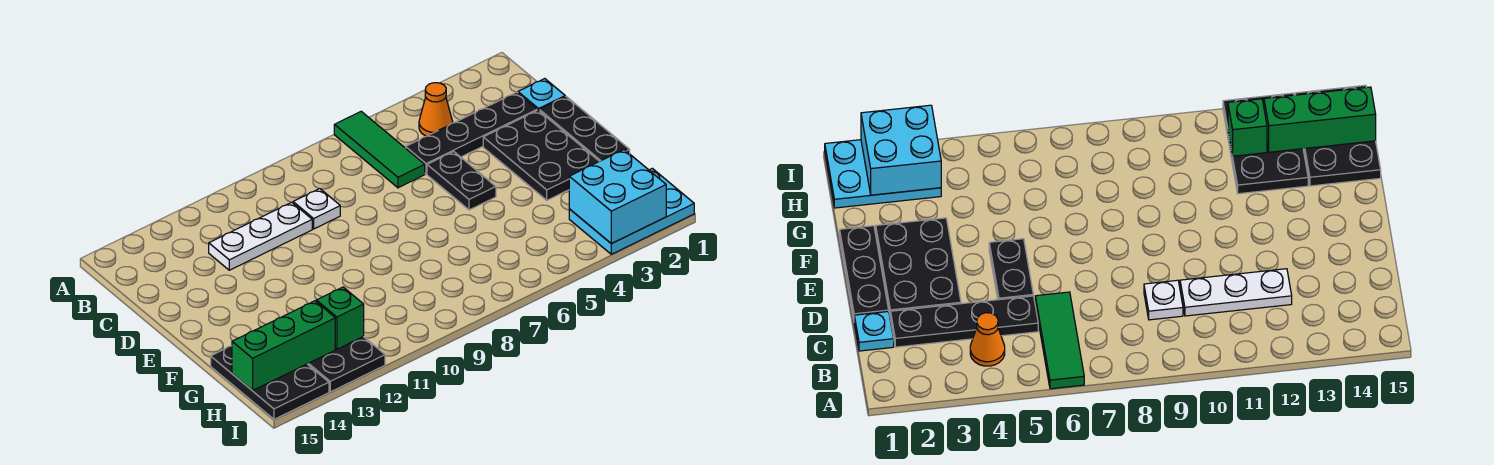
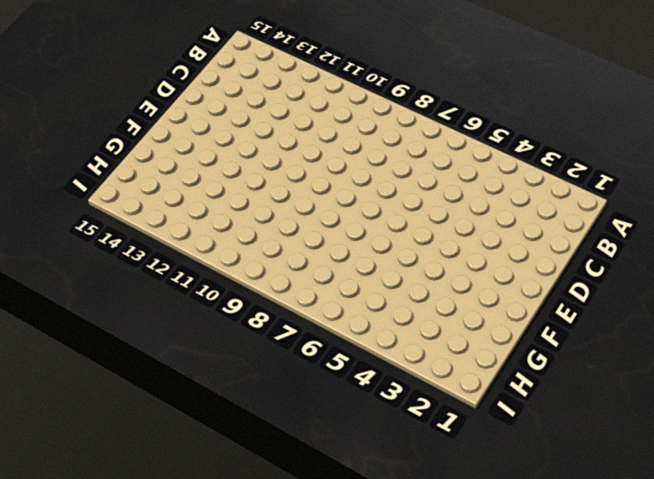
none -> green 1x3 tile [334,111,425,188]
none -> orange 1x1 cone [419,83,453,136]
none -> cyan 1x1 plate [518,79,565,111]

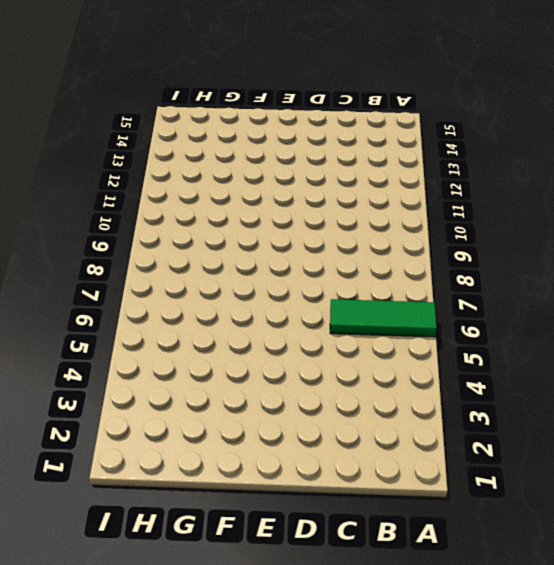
none -> orange 1x1 cone [419,83,453,136]
none -> cyan 1x1 plate [518,79,565,111]
none -> black 1x4 plate [406,92,537,174]

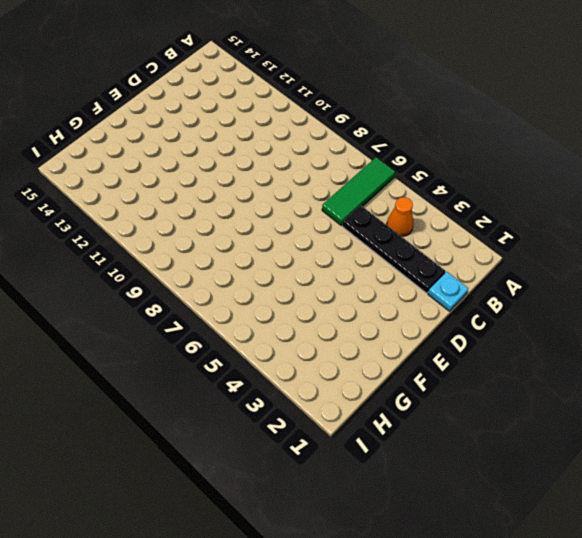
none -> white 1x1 plate [293,189,340,229]
none -> white 1x3 plate [209,202,312,270]
none -> black 1x3 plate [540,97,630,161]

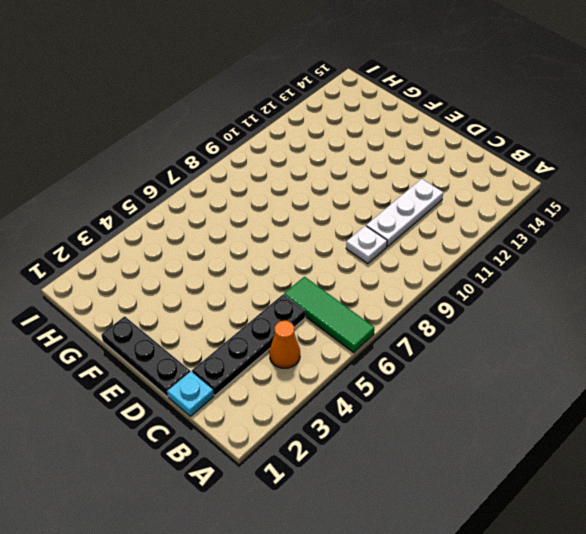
none -> black 2x3 plate [483,110,599,200]
none -> black 1x2 plate [427,152,496,210]
none -> black 2x3 plate [308,337,385,392]

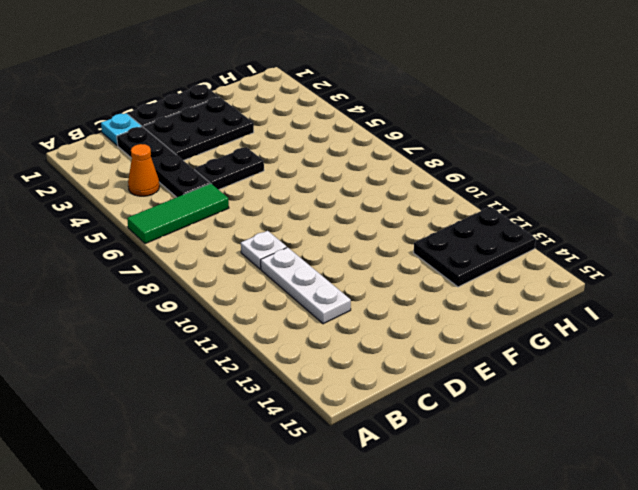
none -> black 2x3 plate [211,346,329,419]
none -> cyan 2x3 plate [569,168,694,254]
none -> cyan 2x2 brick [569,150,666,244]

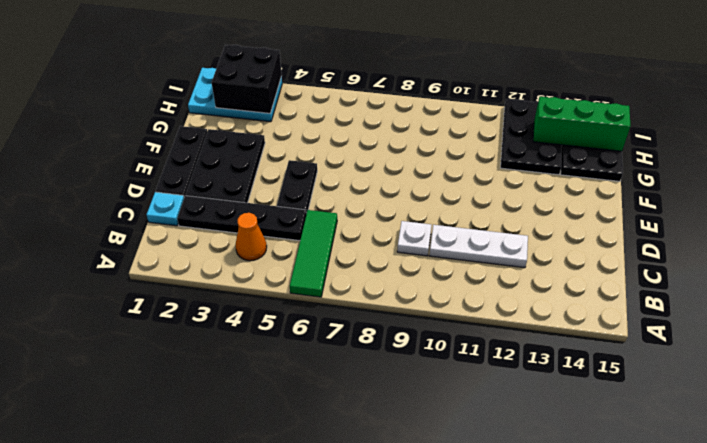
black 2x2 brick [212,45,282,113] -> cyan 2x2 brick [569,150,666,244]
none -> green 1x1 brick [316,287,364,349]

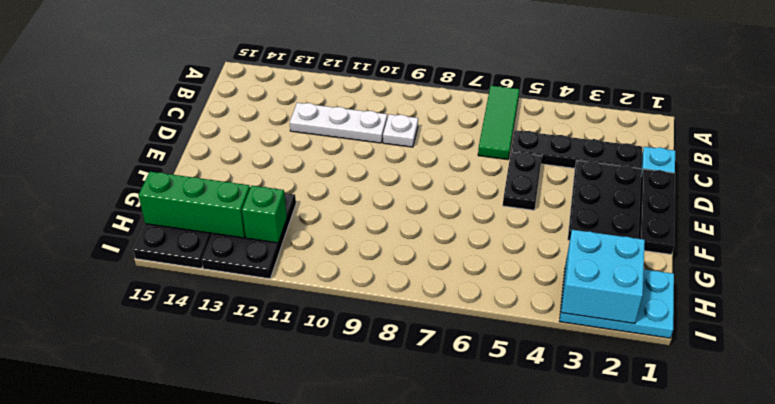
none -> orange 1x1 cone [419,83,453,136]

